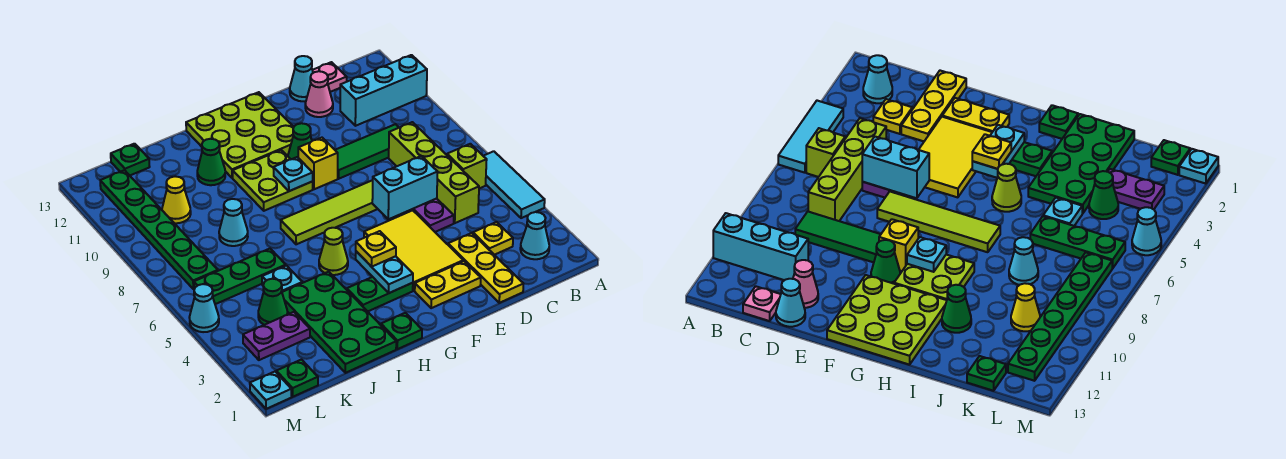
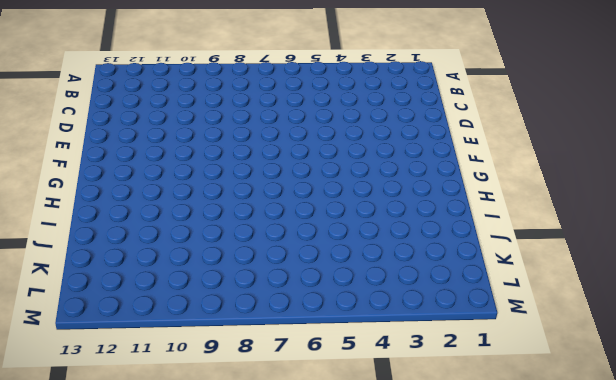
none -> cyan 1x3 tile [484,151,545,218]
none -> cyan 1x3 brick [340,55,427,126]
none -> cyan 1x1 cone [520,212,549,259]
none -> lime 1x1 brick [447,144,487,188]

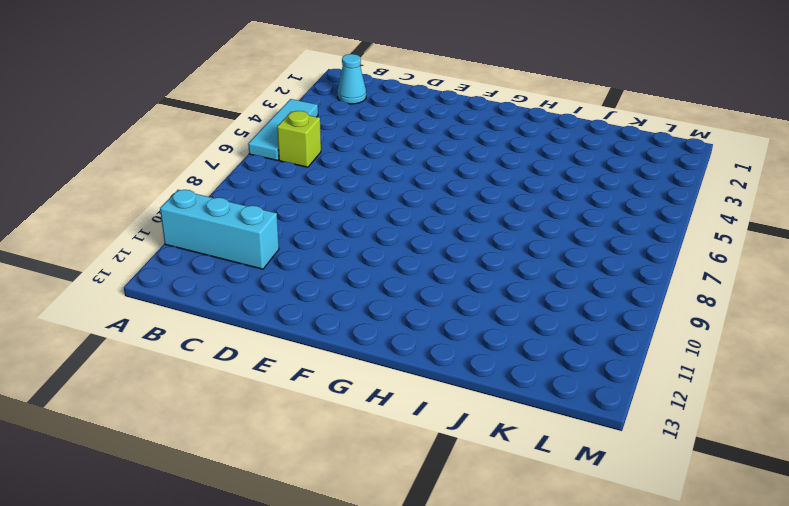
none -> yellow 1x1 plate [473,222,513,255]
none -> lime 1x4 brick [389,122,479,223]
none -> green 1x3 tile [335,124,399,179]
none -> pink 1x1 plate [312,62,347,92]

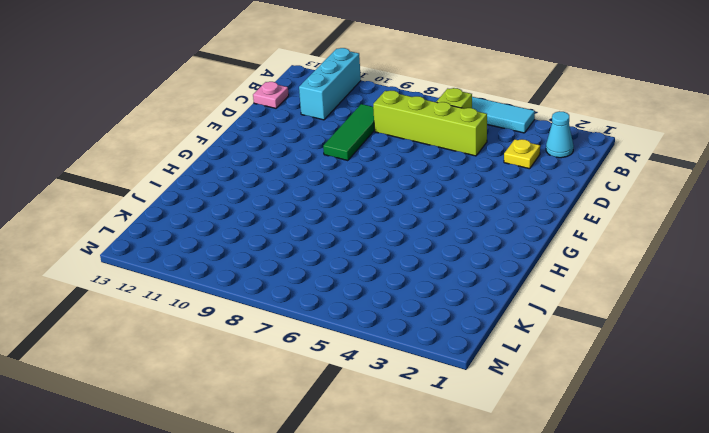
none -> yellow 1x3 plate [448,233,524,303]
none -> purple 1x2 plate [407,198,454,232]
none -> pink 1x1 cone [305,71,333,117]
none -> cyan 1x1 cone [290,56,313,101]

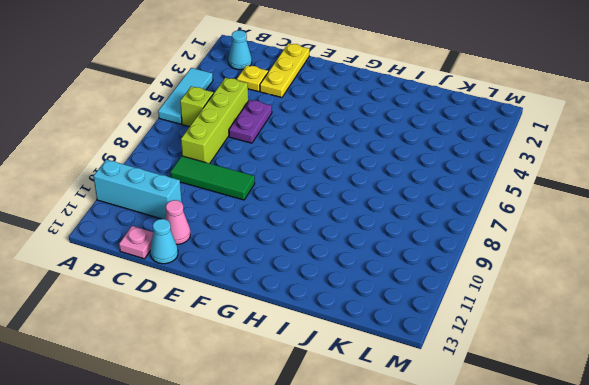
none -> yellow 1x2 plate [415,261,481,308]
none -> yellow 2x3 tile [364,210,463,291]
none -> lime 1x4 tile [281,180,377,244]
none -> yellow 1x1 brick [298,138,338,189]

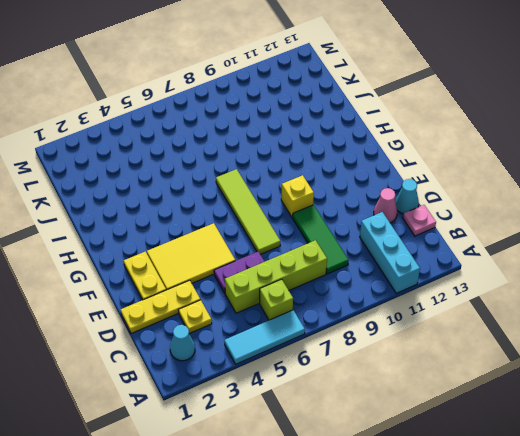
none -> green 1x1 cone [288,123,312,159]
none -> lime 3x3 plate [186,92,294,178]
none -> green 1x2 plate [347,277,413,311]
none -> lime 2x2 plate [233,150,313,211]

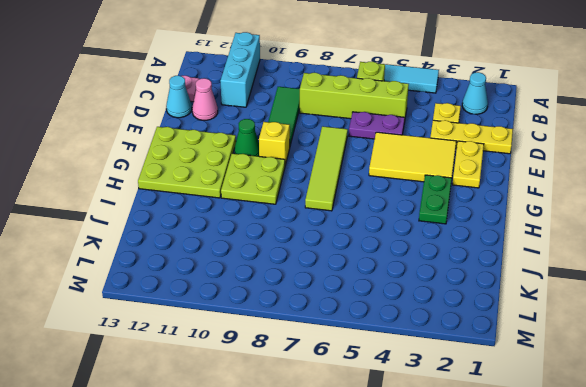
none -> green 1x1 plate [381,313,422,349]
none -> lime 1x1 cone [319,228,348,275]
none -> green 2x4 plate [282,272,396,373]
none -> green 1x1 cone [197,139,225,185]

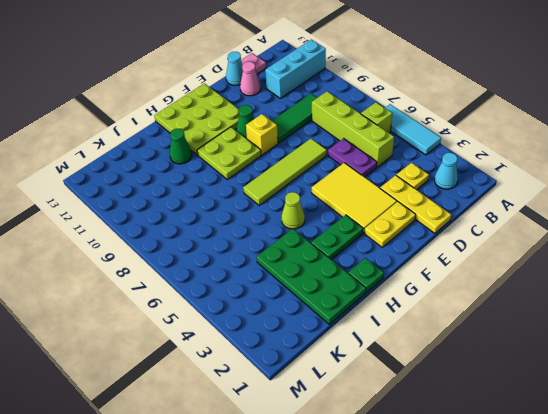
none -> cyan 1x1 plate [262,266,302,292]
none -> green 1x3 plate [194,249,286,304]
none -> cyan 1x1 cone [219,199,248,246]
none -> purple 1x2 plate [243,312,310,360]

